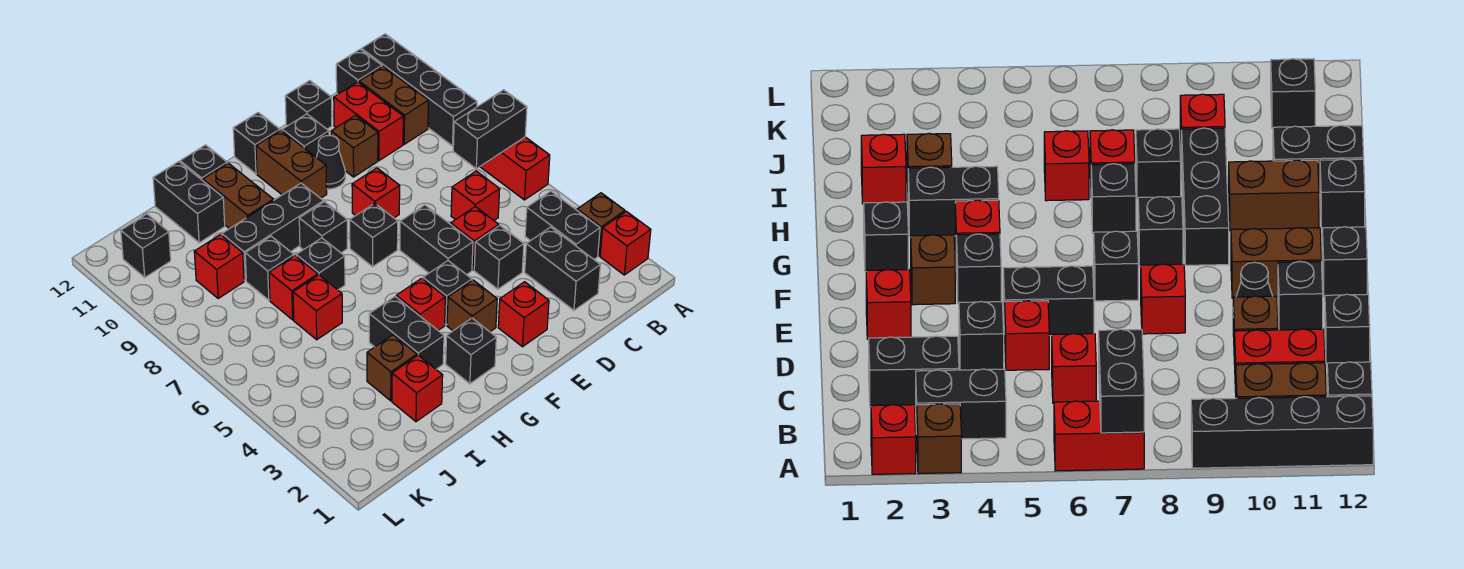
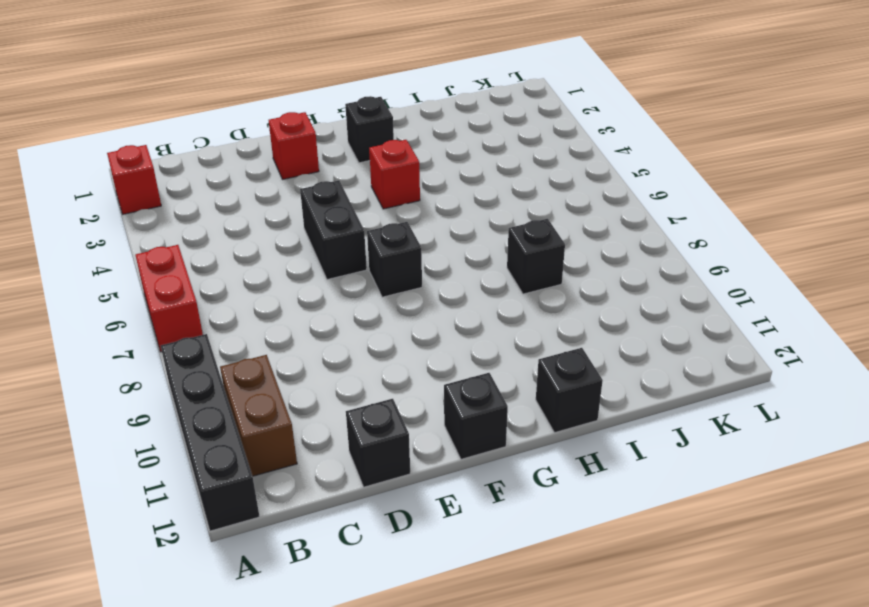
none -> brown 1x1 brick [577,193,625,256]
none -> black 1x2 brick [525,191,600,259]
none -> black 1x1 brick [336,49,382,94]
none -> black 1x2 brick [525,227,600,310]

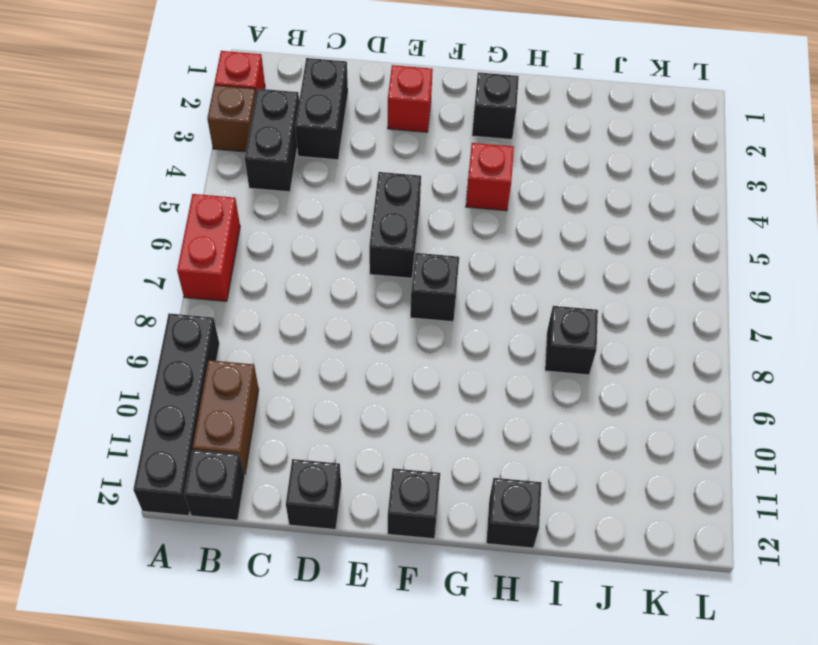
none -> red 1x1 brick [451,171,500,220]
none -> red 1x2 brick [334,82,403,161]
none -> black 1x1 brick [474,226,524,289]
none -> red 1x1 brick [451,207,499,270]

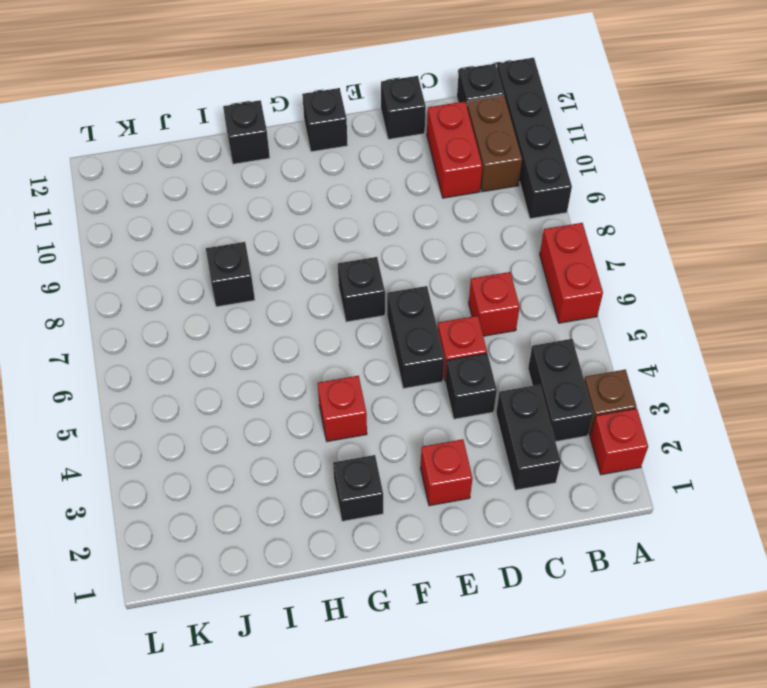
none -> brown 1x1 brick [331,115,378,177]
none -> red 1x1 brick [352,168,400,218]
none -> black 1x1 cone [316,136,345,189]
none -> black 1x1 brick [282,114,329,157]

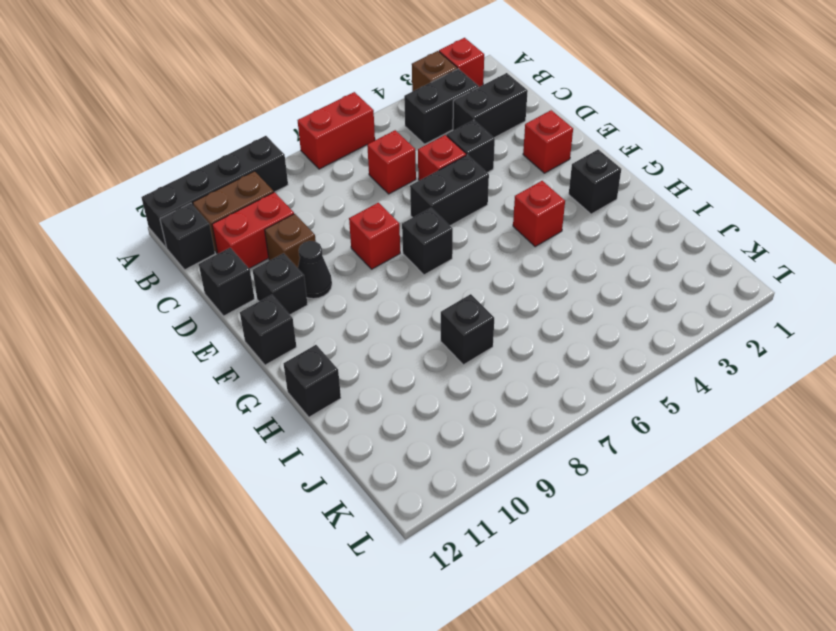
none -> brown 1x1 brick [447,280,497,332]
none -> black 1x1 brick [423,261,472,325]
none -> brown 1x2 brick [256,130,327,198]
none -> black 1x1 brick [299,202,347,253]

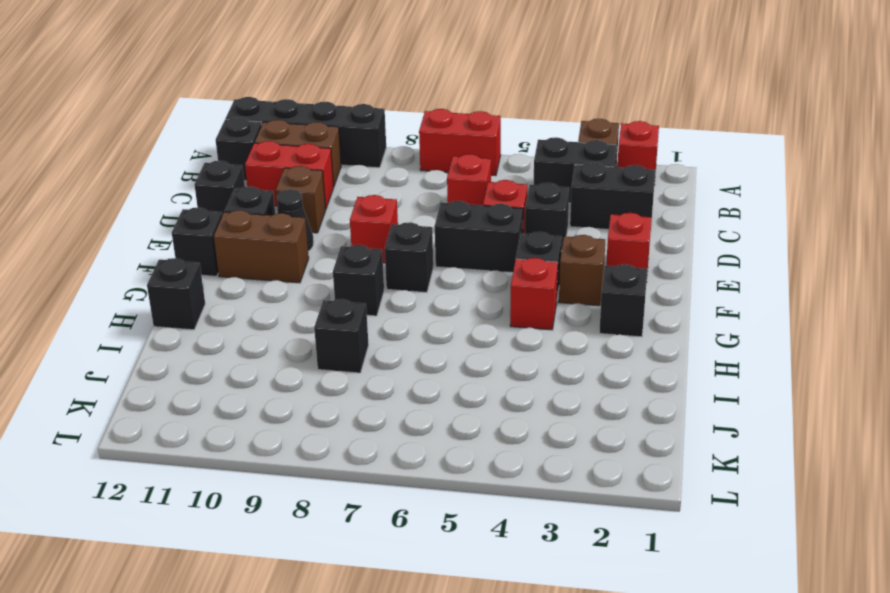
none -> black 1x3 brick [222,183,323,281]
none -> black 1x2 brick [369,297,444,369]
none -> black 1x1 brick [296,238,345,290]
none -> brown 1x2 brick [203,163,273,229]

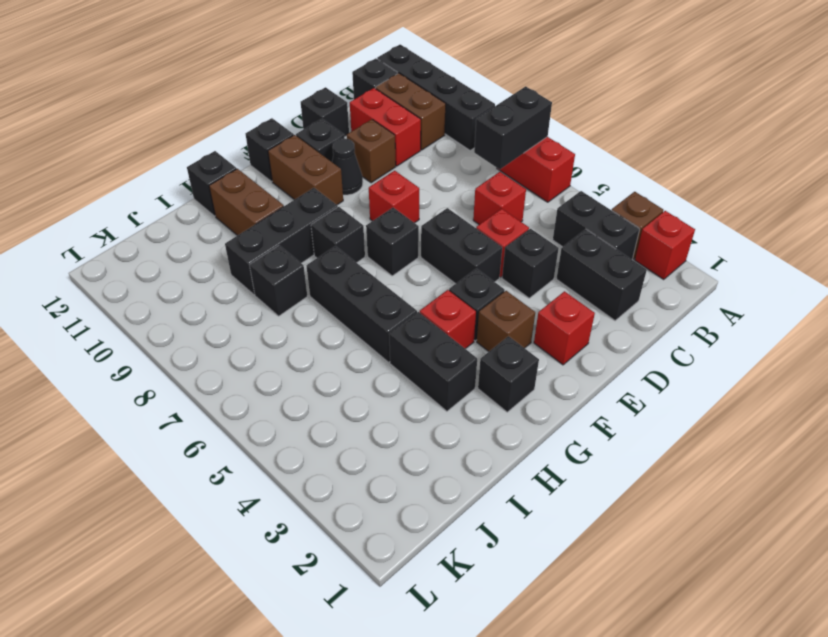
black 1x3 brick [307,246,417,362] -> black 1x1 brick [296,238,345,290]
none -> red 1x1 brick [392,355,443,422]
none -> brown 1x1 brick [367,335,417,401]
none -> red 1x1 brick [293,275,342,340]
none -> red 1x1 brick [269,256,318,320]

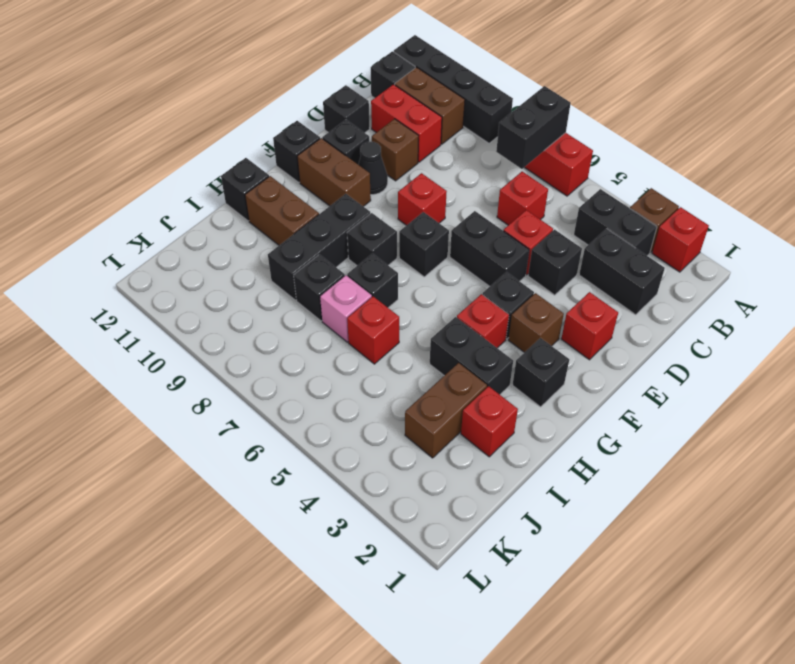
brown 1x2 brick [405,363,487,458] -> brown 1x1 brick [367,335,417,401]
pink 1x1 brick [320,275,372,342] -> red 1x1 brick [269,256,318,320]
none -> black 1x2 brick [153,162,225,243]
none -> red 1x1 brick [194,235,244,298]
none -> black 1x1 brick [121,214,171,277]

